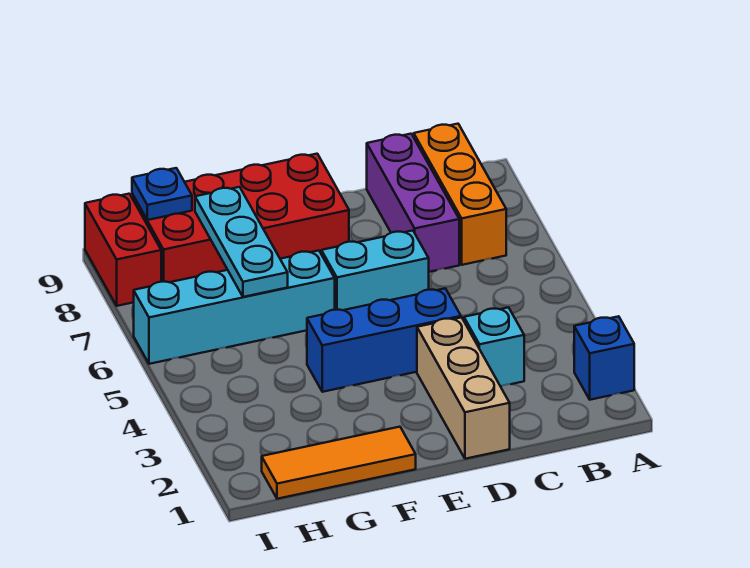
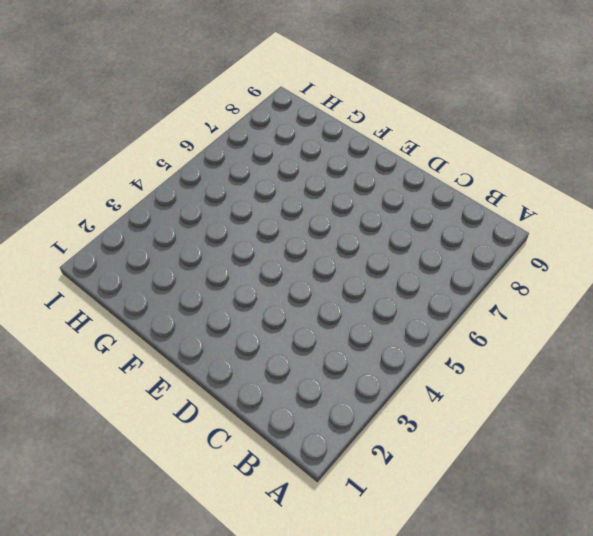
none -> blue 1x1 brick [574,316,634,400]
none -> orange 1x3 brick [414,124,506,265]
none -> cyan 1x1 brick [464,307,524,386]

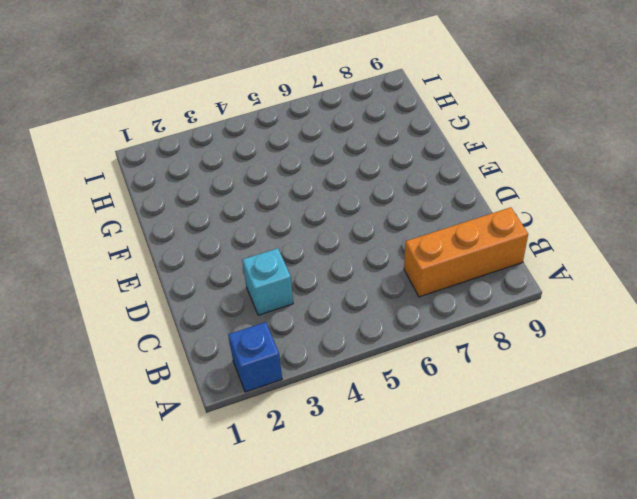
none -> purple 1x3 brick [367,134,459,272]
none -> tan 1x3 brick [417,317,510,459]
none -> blue 1x3 brick [307,289,461,392]

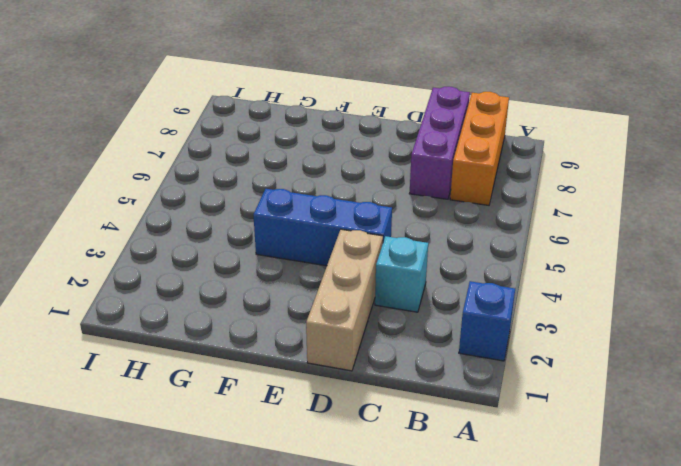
none -> cyan 1x2 brick [321,231,429,310]
none -> red 2x4 brick [132,154,349,282]
none -> orange 1x3 tile [262,427,416,499]

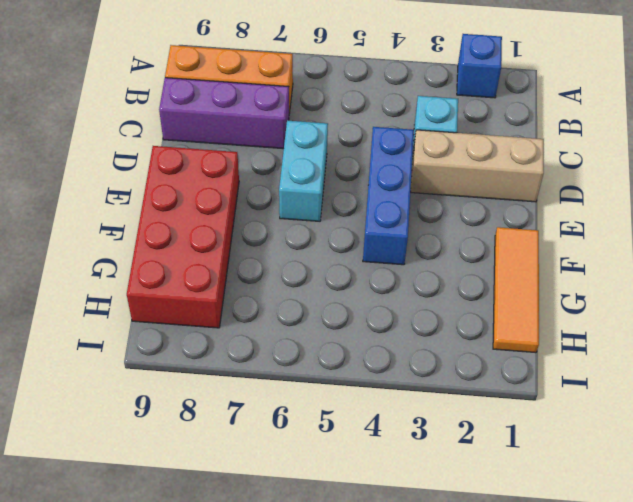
none -> cyan 1x4 brick [134,251,335,364]
none -> red 1x2 brick [85,194,161,306]
none -> cyan 1x3 plate [195,187,288,297]

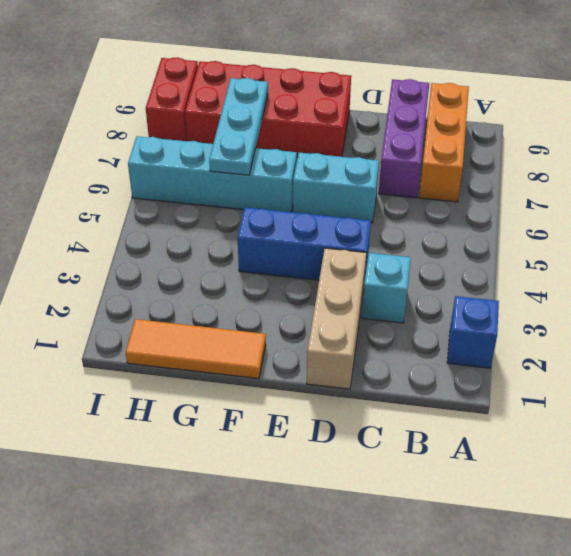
none -> blue 1x1 plate [132,168,192,220]

